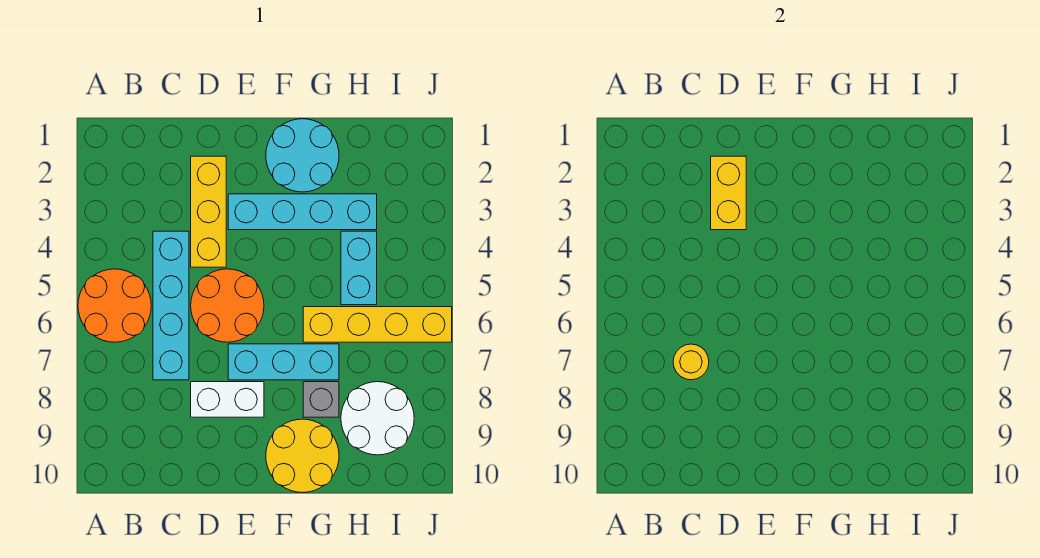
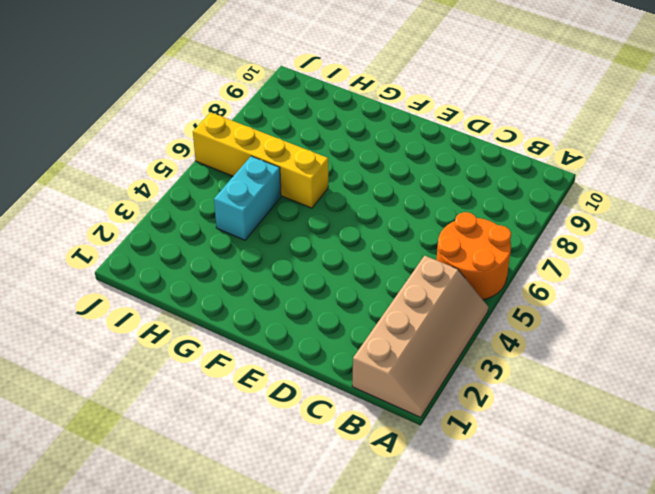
tan 2x4 slope [352,256,488,417] -> none
none -> cyan 1x4 brick [153,231,189,380]
none -> yellow 1x3 brick [191,156,226,267]
none -> orange 2x2 round brick [191,269,264,342]

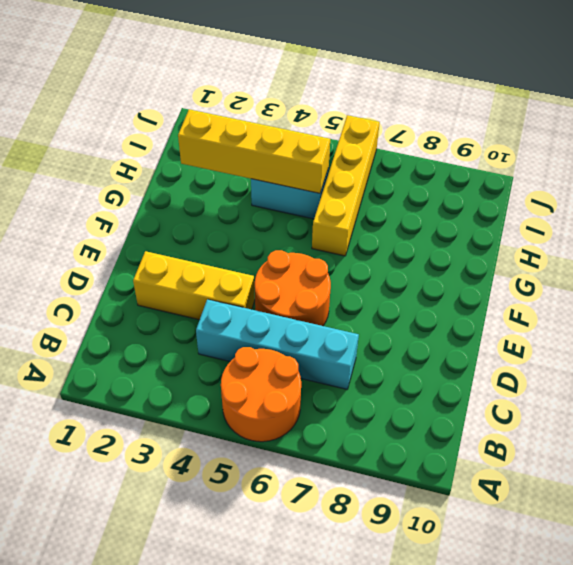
yellow 1x4 brick [178,109,330,193] -> none
none -> white 1x2 brick [191,382,264,417]
none -> cyan 1x4 brick [228,194,377,230]
none -> cyan 1x3 brick [228,344,339,380]

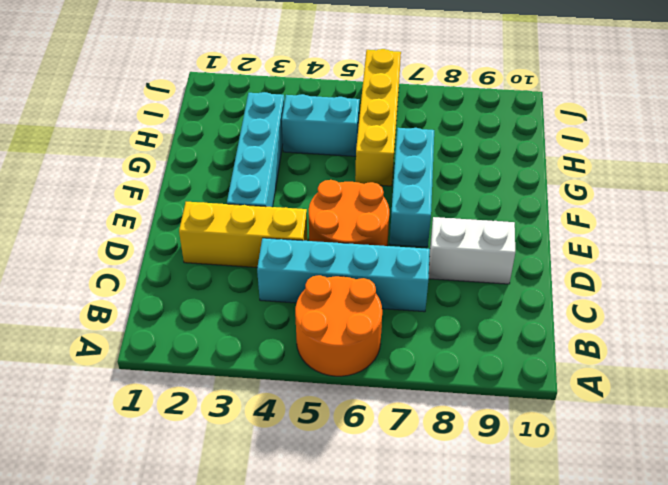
white 1x2 brick [429,217,515,284] -> white 1x2 brick turned to [191,382,264,417]
none -> cyan 2x2 round brick [266,119,339,192]
none -> yellow 2x2 round brick [266,419,339,493]
none -> grey 1x1 brick [303,382,339,417]

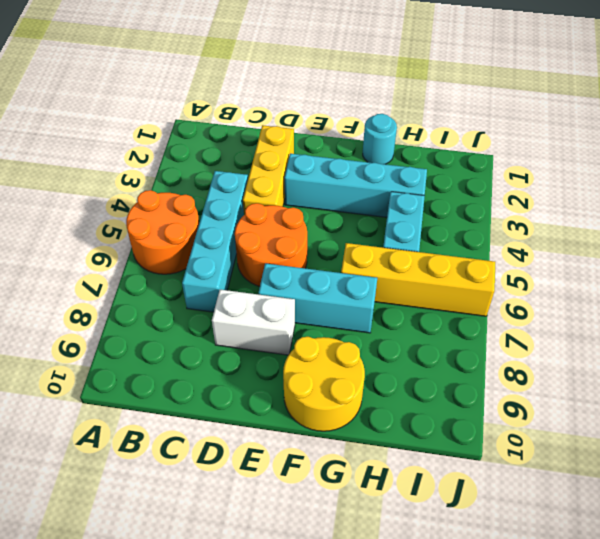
cyan 1x1 round brick [363,114,397,164] -> cyan 2x2 round brick [266,119,339,192]
none -> grey 1x1 brick [303,382,339,417]
none -> white 2x2 round brick [341,382,414,455]
none -> yellow 1x1 round brick [673,344,709,380]

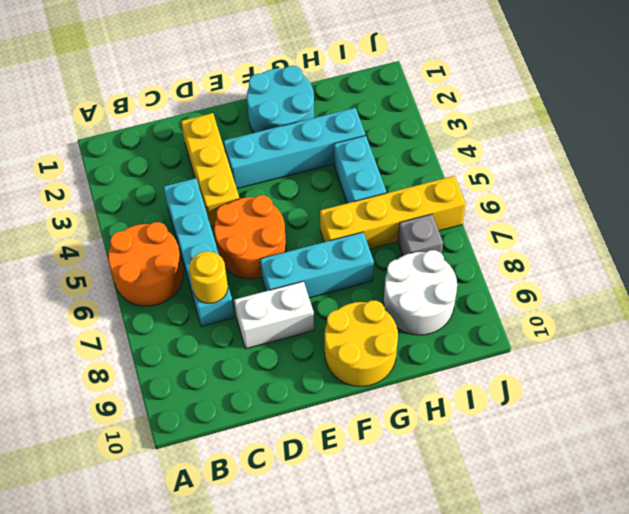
grey 1x1 brick [398,214,443,256] -> grey 1x1 brick moved to [303,382,339,417]
none -> yellow 1x2 brick [711,156,746,230]

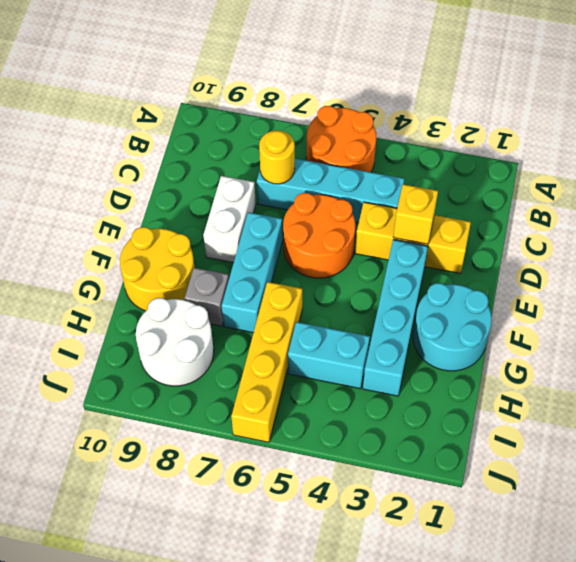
yellow 1x1 brick [393,184,438,244] -> yellow 1x2 brick [711,156,746,230]

